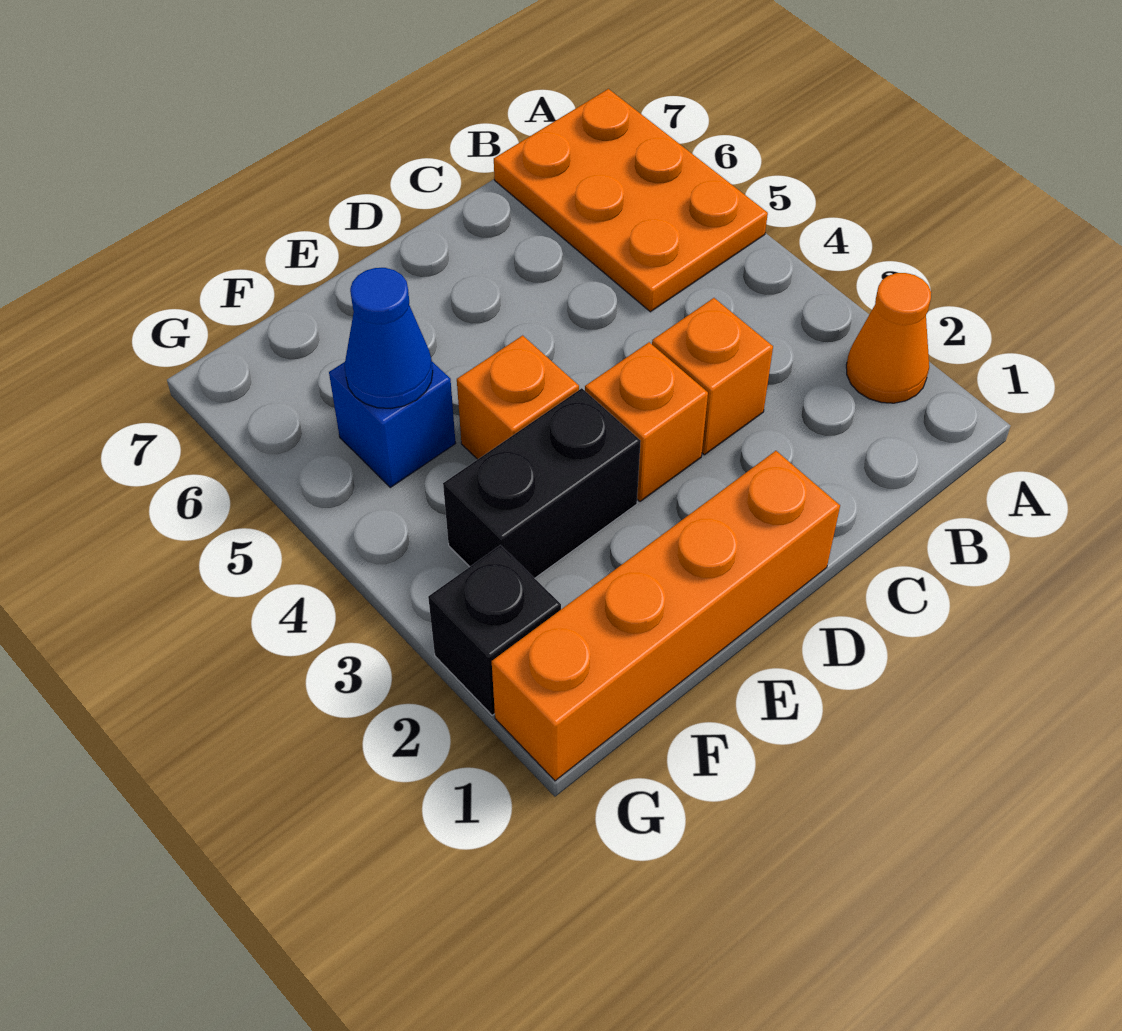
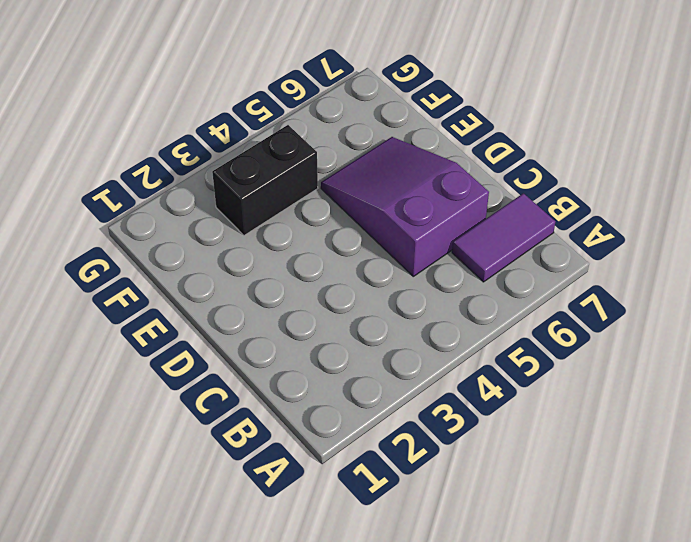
purple 1x2 tile [452,193,555,282] -> orange 2x3 plate [494,89,768,312]
purple 2x3 slope [321,137,489,276] -> none
black 1x2 brick [212,125,318,235] -> black 1x2 brick turned to [443,388,641,578]
none -> orange 1x1 cone [846,273,931,403]
none -> orange 1x1 brick [652,298,773,455]

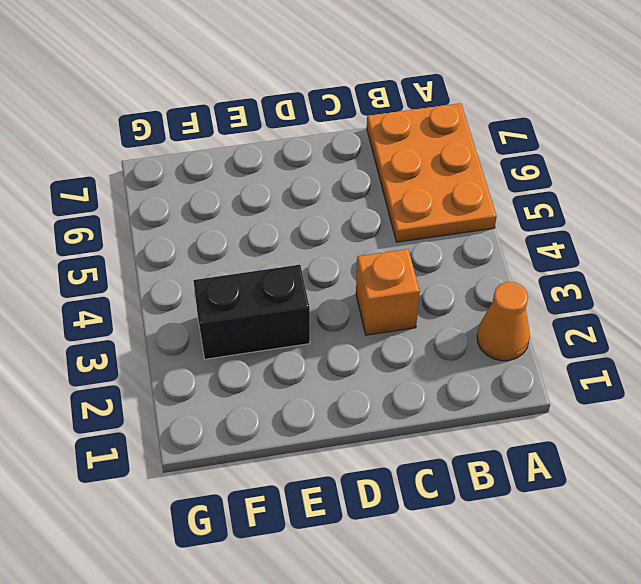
none -> orange 1x4 brick [492,451,840,781]
none -> orange 1x1 brick [585,342,708,502]

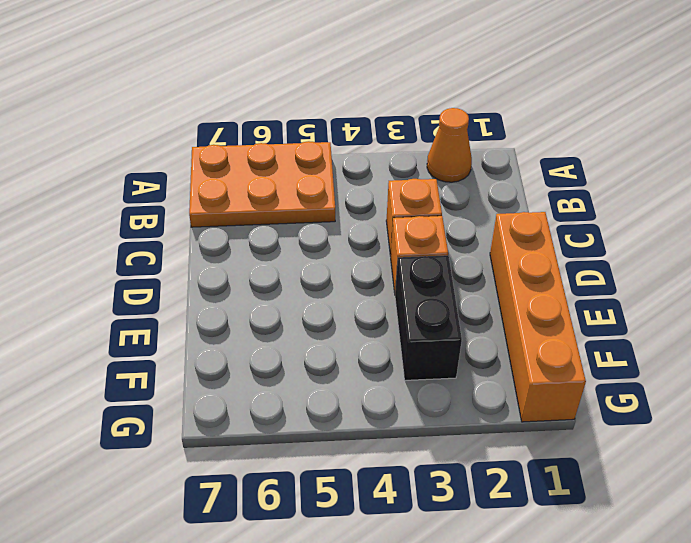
none -> orange 1x1 brick [457,335,579,459]
none -> blue 1x1 brick [329,362,456,487]

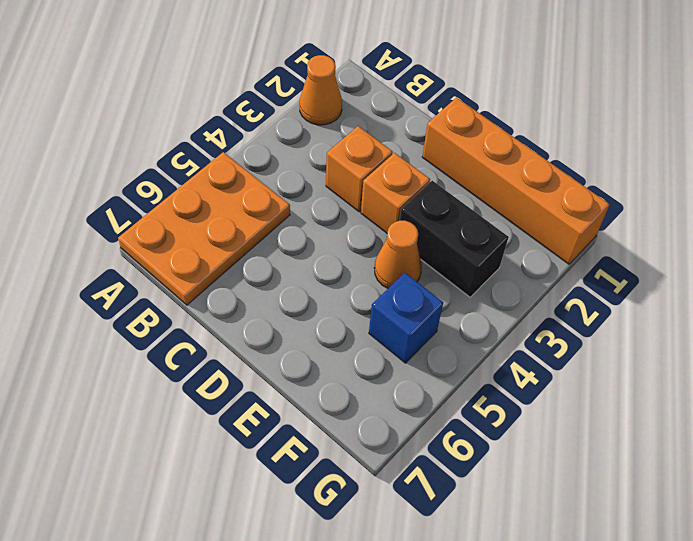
orange 1x1 cone [374,221,422,288] -> orange 1x1 brick [457,335,579,459]
none -> black 1x1 brick [428,545,561,715]
none -> blue 1x1 cone [344,268,433,409]

